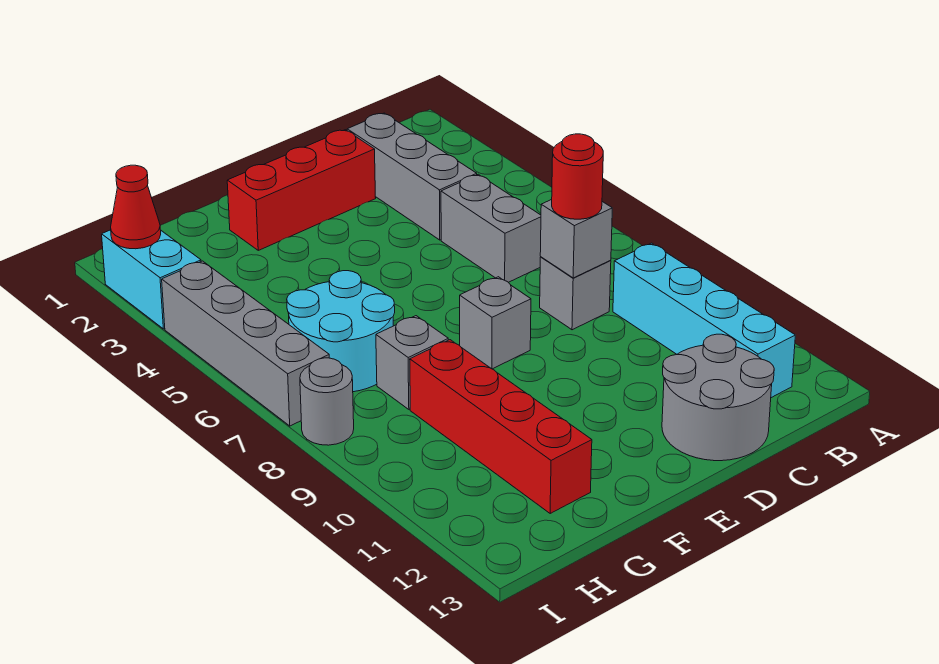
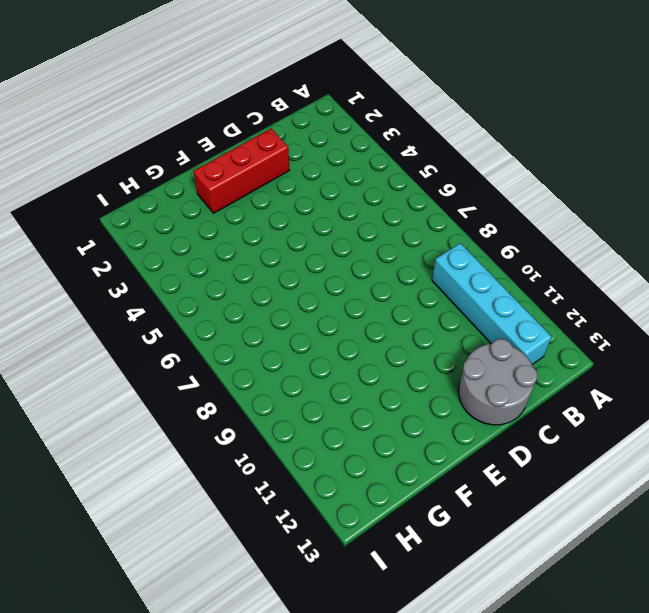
none -> grey 1x3 brick [347,113,477,240]
none -> grey 1x2 brick [441,174,541,282]
none -> grey 1x1 brick [540,257,611,330]

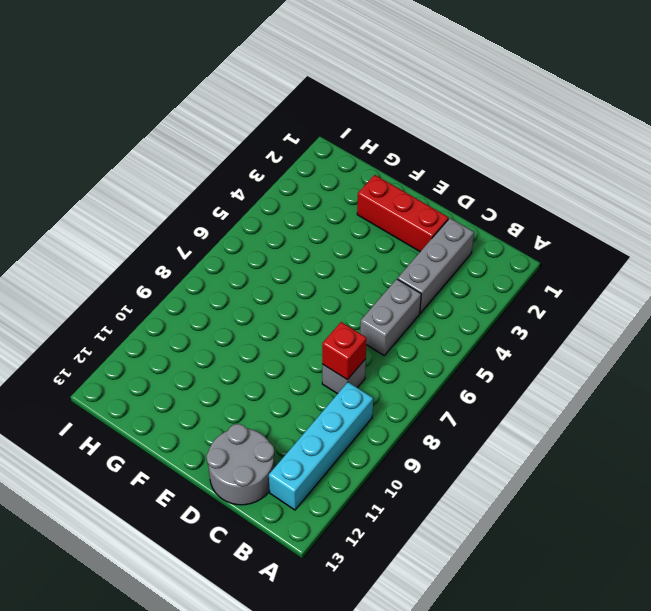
red 1x1 brick [322,322,367,380] -> grey 1x1 brick [540,200,612,278]
none -> grey 1x1 brick [460,277,531,369]
none -> cyan 2x2 round brick [287,271,395,392]
none -> grey 1x1 brick [376,316,448,409]

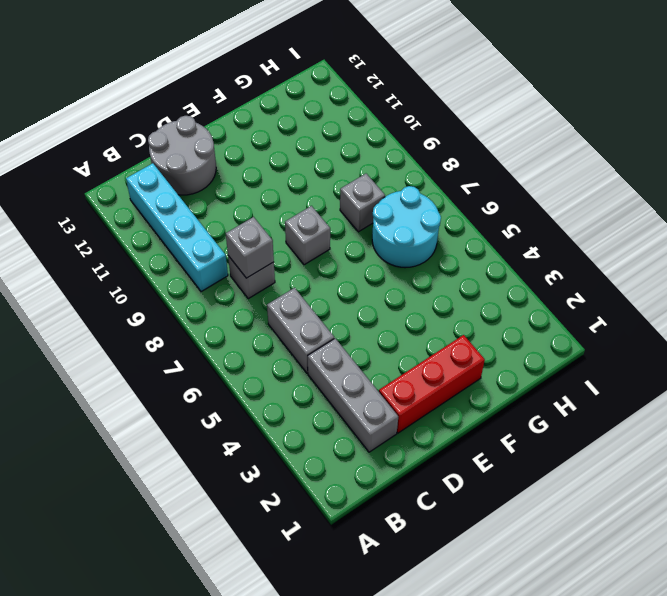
none -> red 1x4 brick [410,340,592,514]
none -> cyan 1x2 brick [102,230,201,329]
none -> grey 1x4 brick [162,261,329,426]

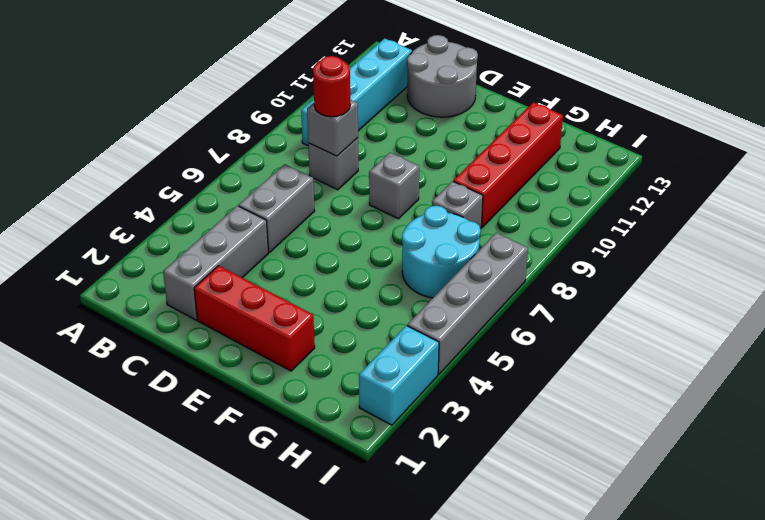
none -> grey 1x1 round brick [300,358,354,445]
none -> red 1x1 cone [111,165,161,249]

